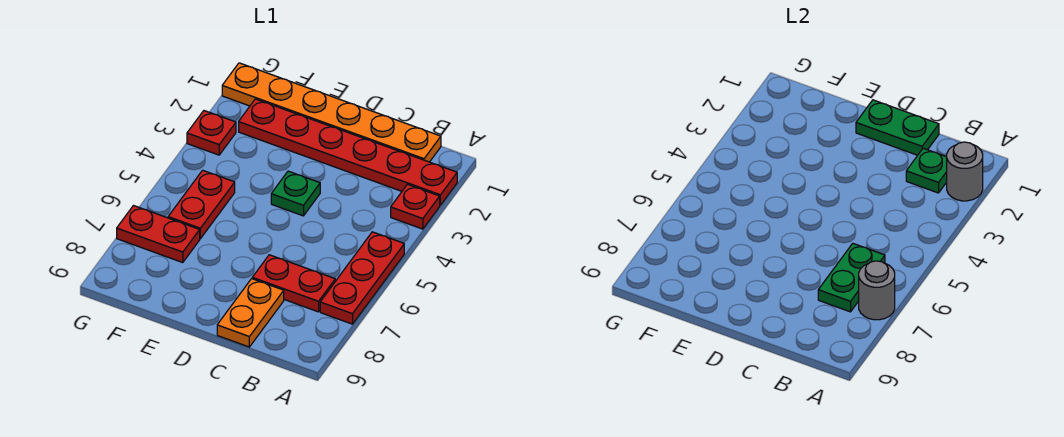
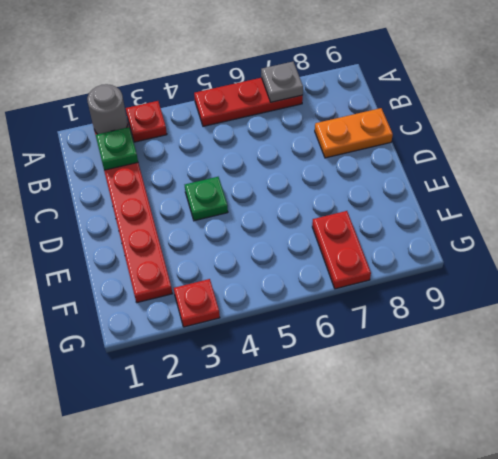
grey 1x1 plate [261,62,303,102] -> grey 1x1 round brick [859,261,895,320]
none -> orange 1x6 plate [222,63,441,162]
none -> red 1x2 plate [252,255,335,312]
none -> red 1x2 plate [168,170,235,239]

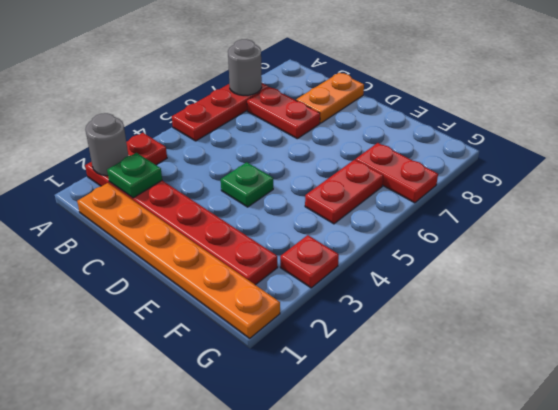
none -> green 1x2 plate [818,244,885,312]
none -> green 1x2 plate [856,100,939,155]

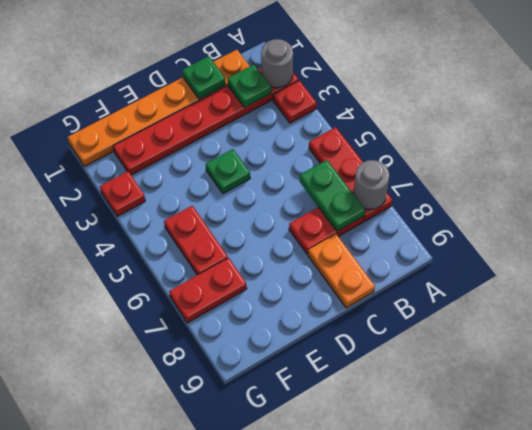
green 1x1 plate [182,56,226,99] -> green 1x2 plate [856,100,939,155]

